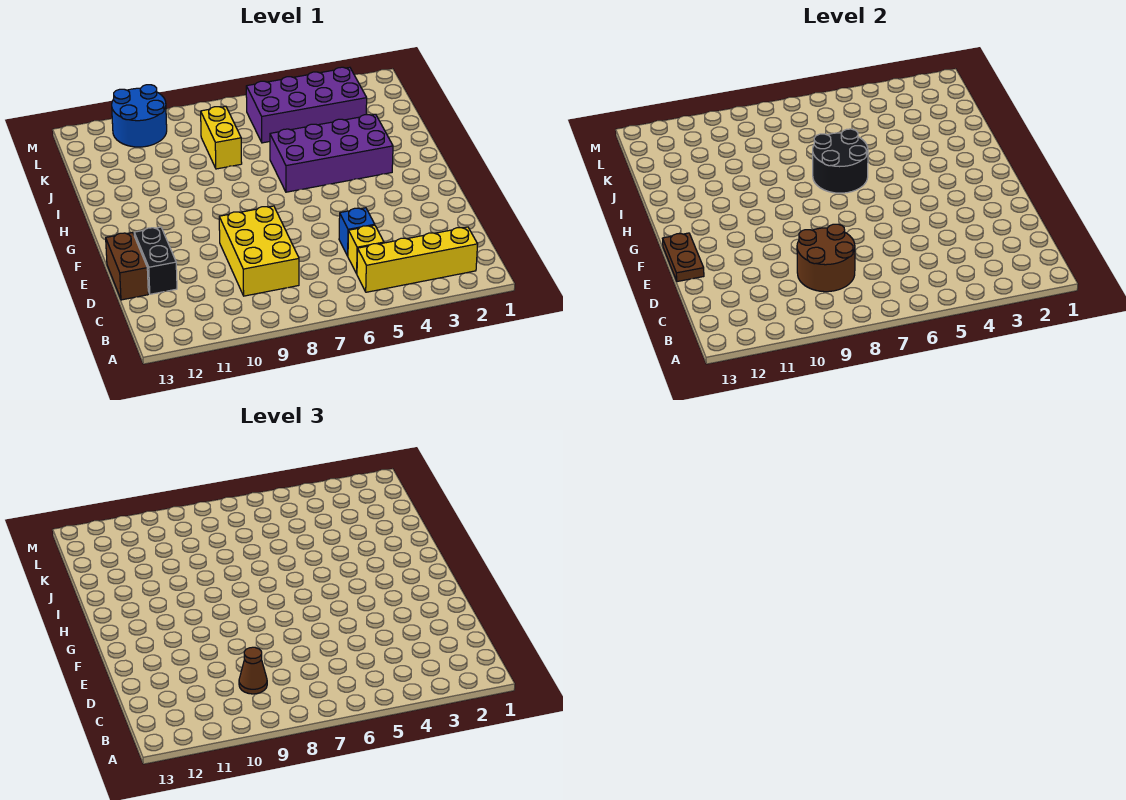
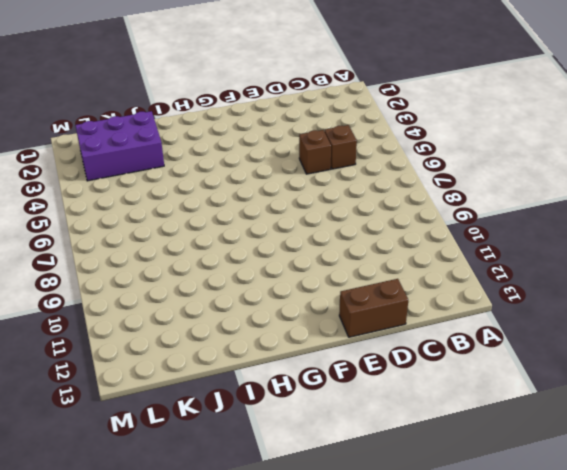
brown 1x1 brick [325,125,357,169] -> yellow 1x1 brick [348,225,384,274]
brown 1x1 brick [299,130,331,174] -> blue 1x1 brick [339,208,375,256]
purple 2x3 brick [75,111,164,181] -> purple 2x4 brick [246,67,367,143]
none -> yellow 1x4 brick [357,227,478,292]
none -> yellow 2x3 brick [219,206,299,296]
none -> black 1x2 brick [134,227,177,294]

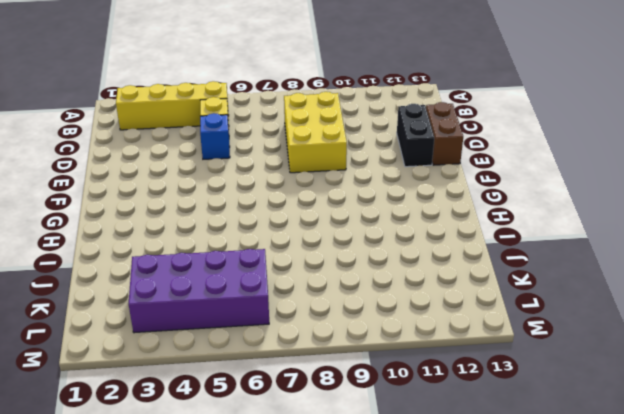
none -> purple 2x4 brick [270,114,393,192]
none -> yellow 1x2 brick [201,106,242,169]
none -> blue 2x2 round brick [112,85,167,147]

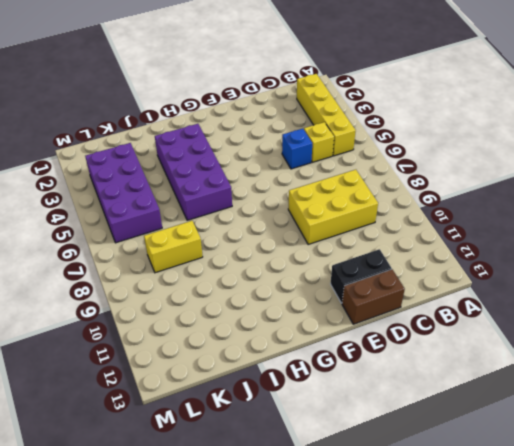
none -> blue 2x2 round brick [112,85,167,147]
none -> brown 2x2 round brick [797,224,855,292]
none -> brown 1x2 plate [663,233,704,282]

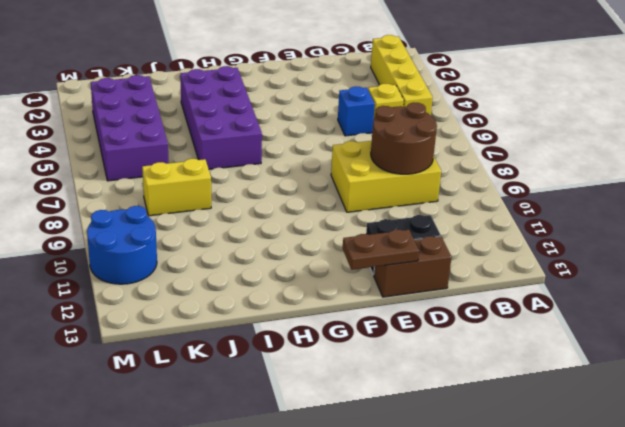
none -> black 2x2 round brick [813,129,868,193]
none -> brown 1x1 cone [239,647,267,694]

